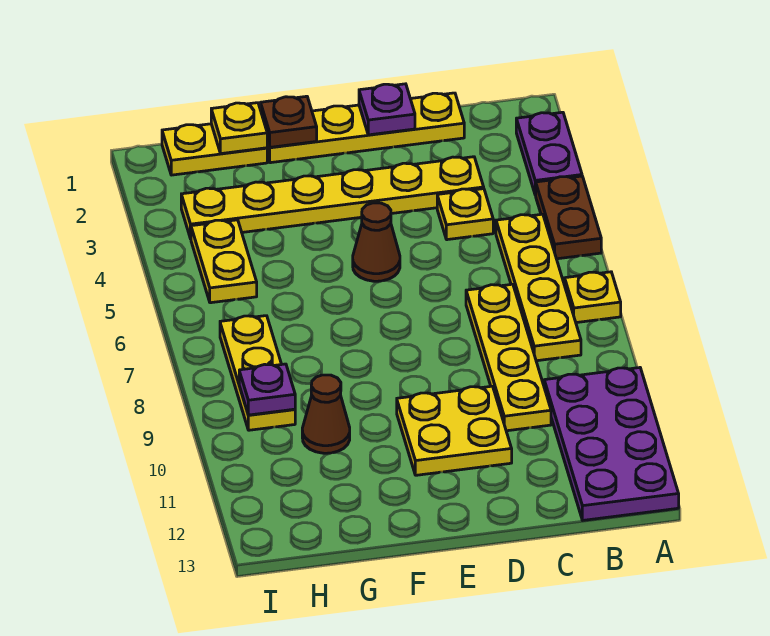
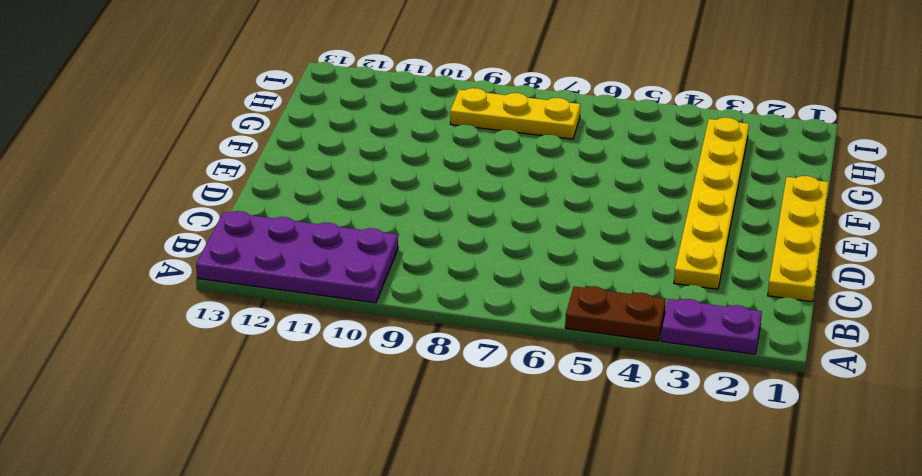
none -> yellow 1x1 plate [565,272,621,323]
none -> yellow 1x4 plate [496,214,581,361]
none -> yellow 1x1 plate [437,189,493,240]

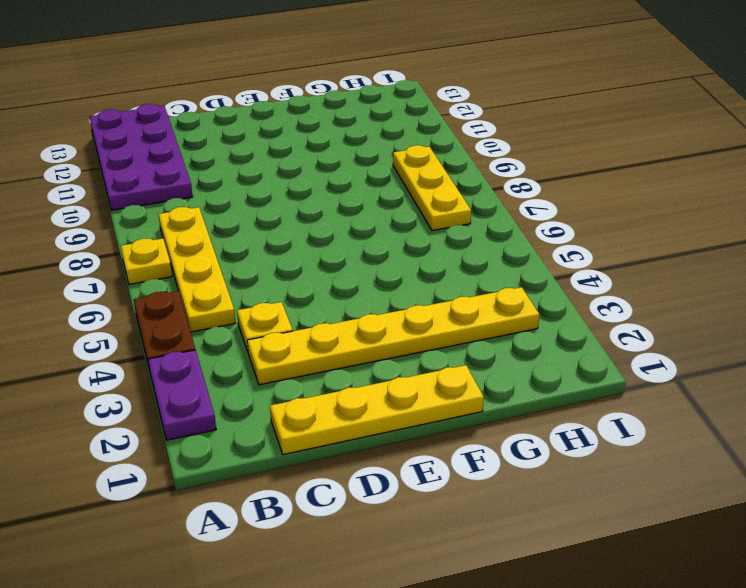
none -> yellow 1x4 plate [466,284,551,431]
none -> yellow 2x2 plate [397,386,512,475]
none -> brown 1x1 cone [353,203,400,281]

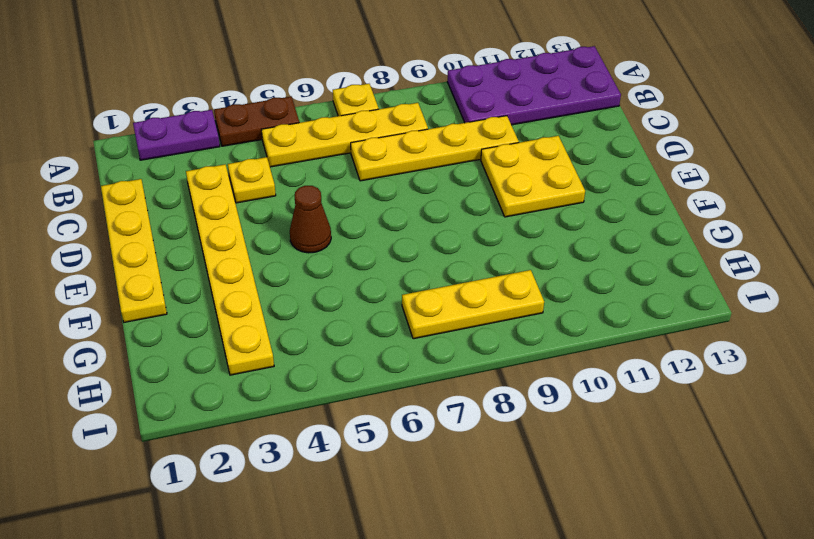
none -> yellow 1x2 plate [162,124,267,175]
none -> brown 1x1 cone [302,375,350,453]
none -> yellow 1x2 plate [191,220,257,303]

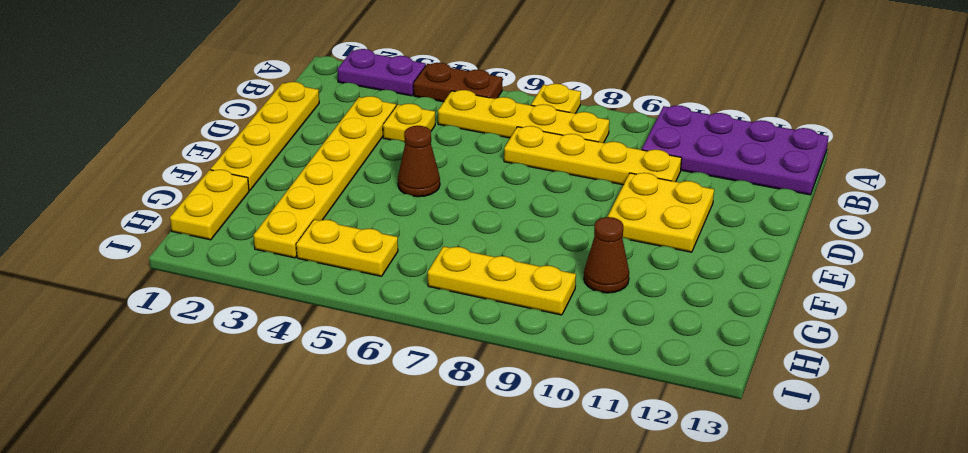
none -> purple 1x1 plate [359,84,415,135]
none -> brown 1x1 plate [261,96,317,147]
none -> yellow 1x1 plate [211,103,267,154]

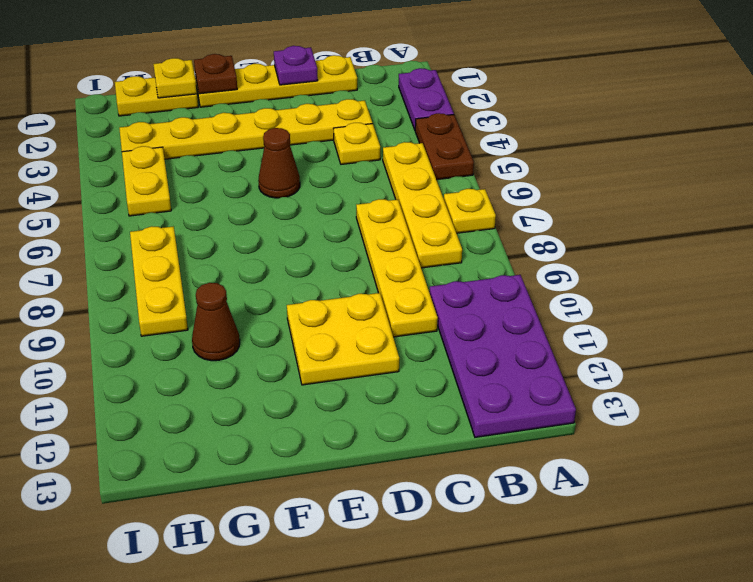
none -> purple 1x1 plate [239,364,295,415]

